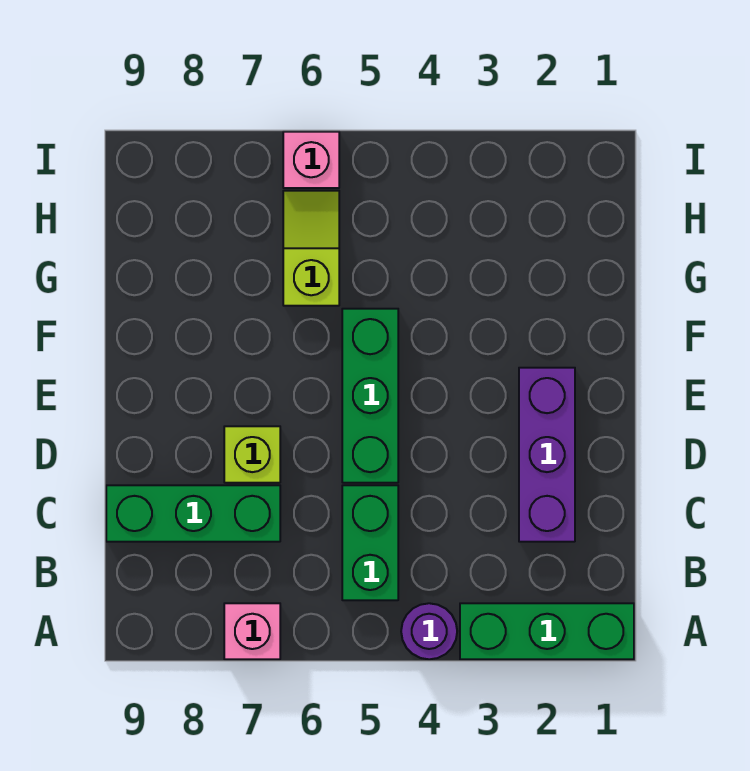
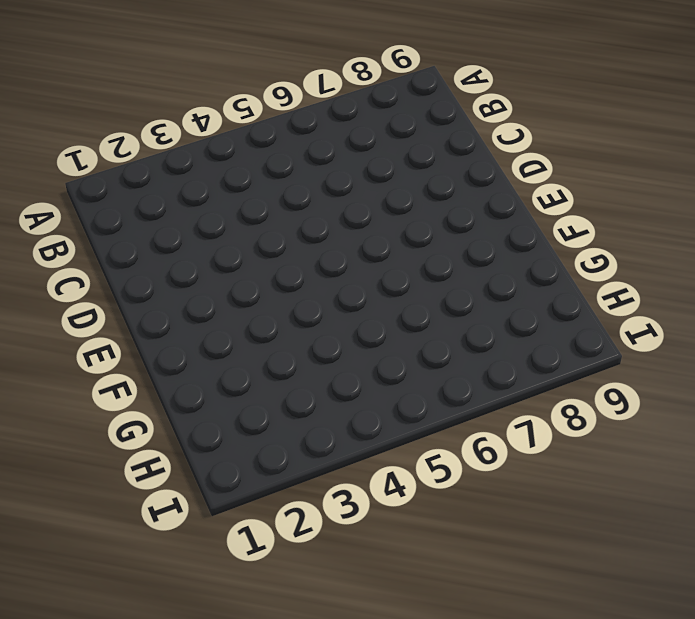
none -> green 1x3 brick [460,603,634,659]
none -> purple 1x1 round brick [401,603,457,659]

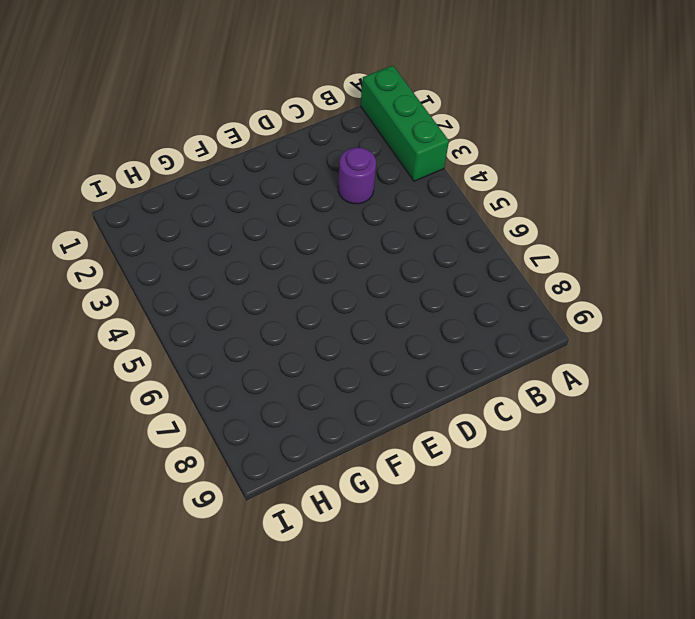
purple 1x1 round brick [338,148,376,204] -> purple 1x1 round brick moved to [401,603,457,659]
none -> pink 1x1 brick [224,603,280,659]
none -> green 1x2 brick [342,485,398,600]

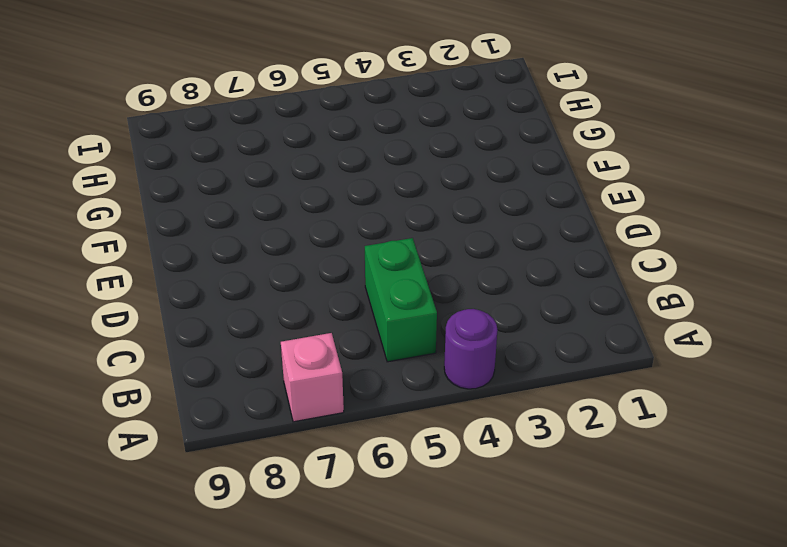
none -> green 1x3 brick [460,603,634,659]
none -> purple 1x3 brick [519,368,575,542]

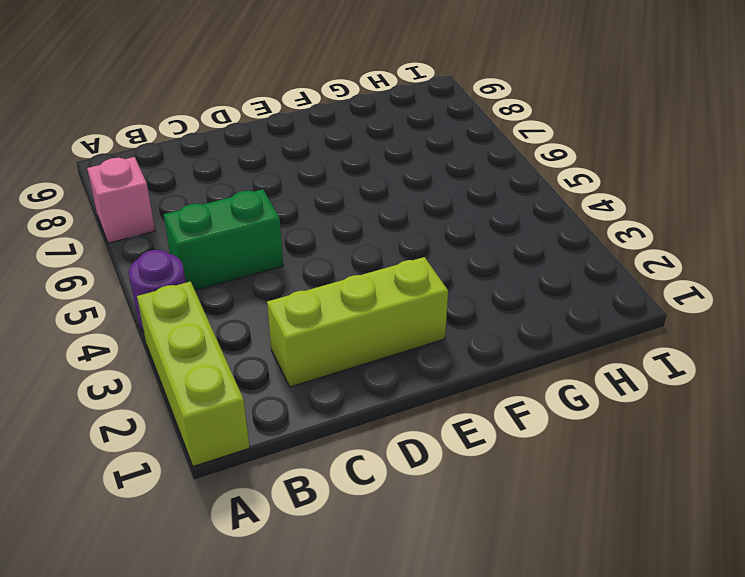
lime 1x3 brick [137,282,250,466] -> green 1x3 brick [460,603,634,659]
lime 1x3 brick [267,257,448,387] -> purple 1x3 brick [519,368,575,542]
none -> green 1x3 brick [106,485,280,542]
none -> green 1x3 brick [342,309,398,483]

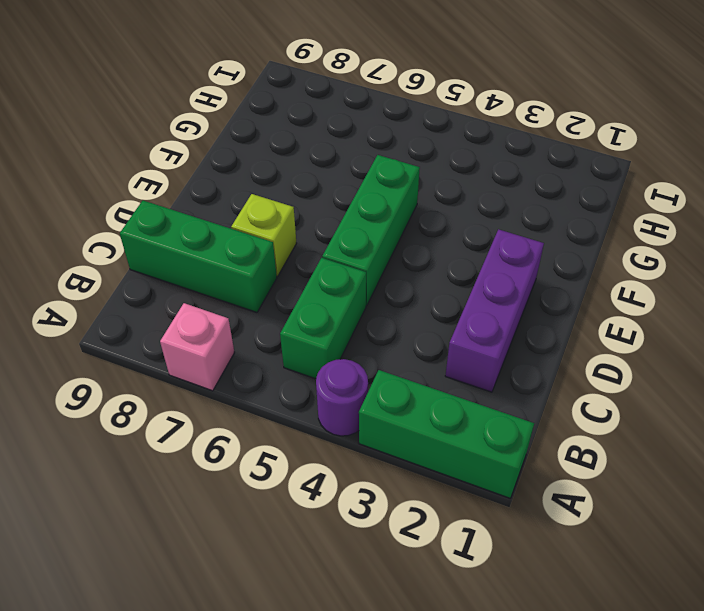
none -> lime 1x2 slope [283,191,339,306]
none -> pink 1x1 brick [283,132,339,188]

